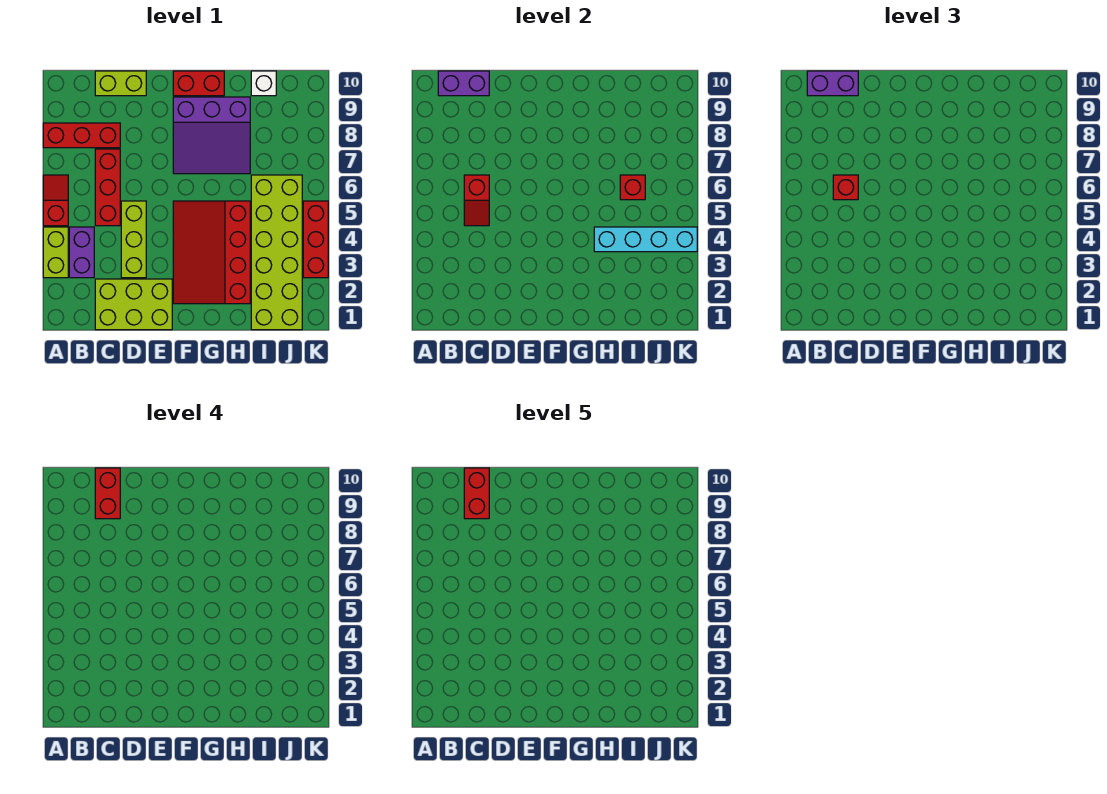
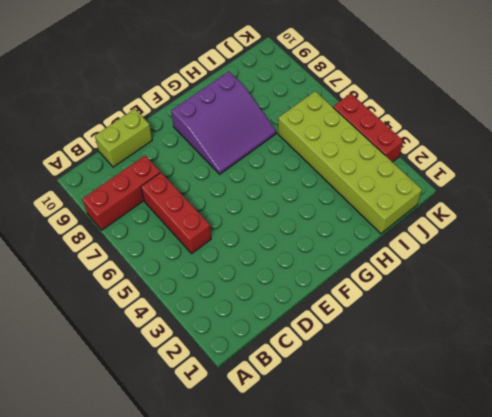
none -> lime 1x2 brick [43,227,68,278]
none -> red 1x2 slope [43,175,68,226]
none -> purple 1x2 brick [69,227,94,278]

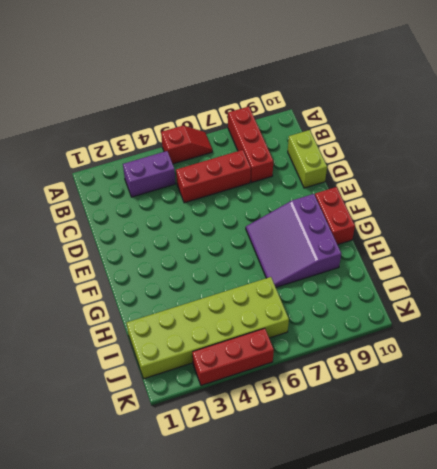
none -> lime 1x2 brick [43,227,68,278]
none -> lime 2x3 brick [95,279,172,330]
none -> lime 1x3 brick [121,201,146,278]

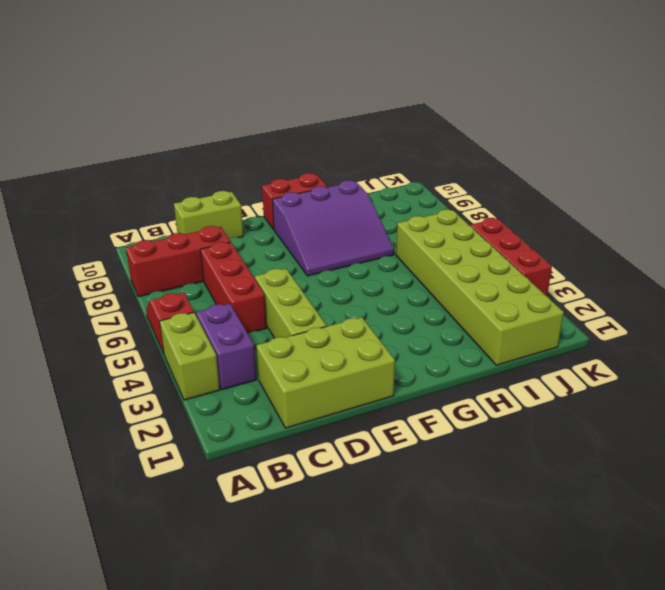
none -> red 3x4 slope [173,201,250,304]
none -> white 1x1 brick [251,71,276,96]
none -> purple 1x2 brick [438,71,489,96]

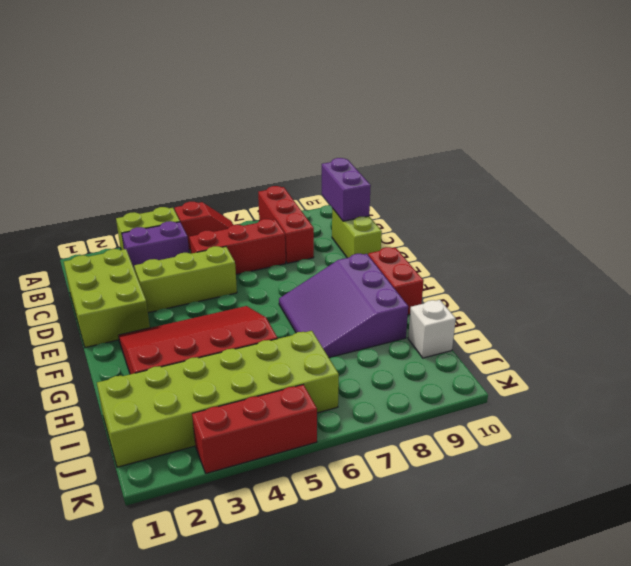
none -> red 1x2 slope [464,175,489,226]
none -> cyan 1x4 brick [594,227,697,252]
none -> red 1x1 brick [620,175,645,200]

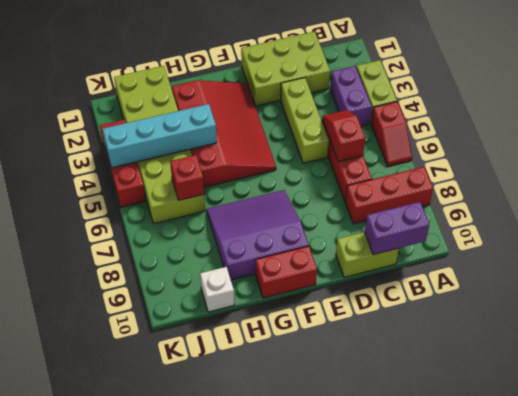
none -> purple 1x2 brick [807,71,858,96]
none -> red 1x1 brick [833,175,858,200]
none -> red 1x2 brick [95,468,120,519]

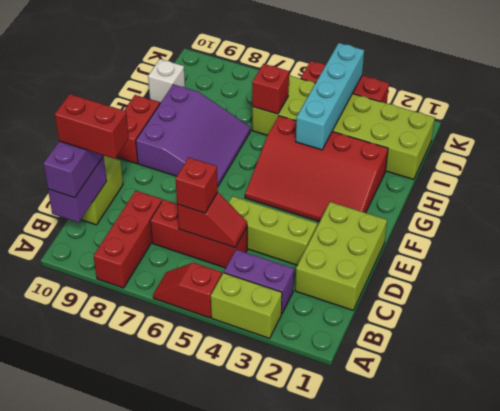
none -> red 1x2 brick [464,468,489,519]

